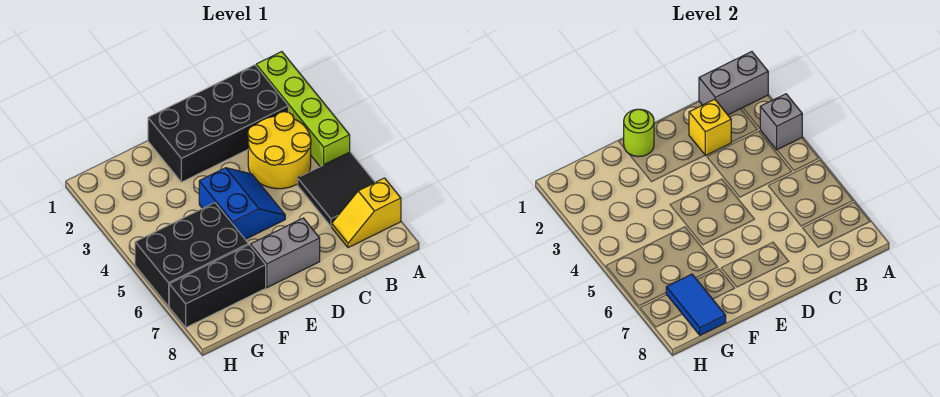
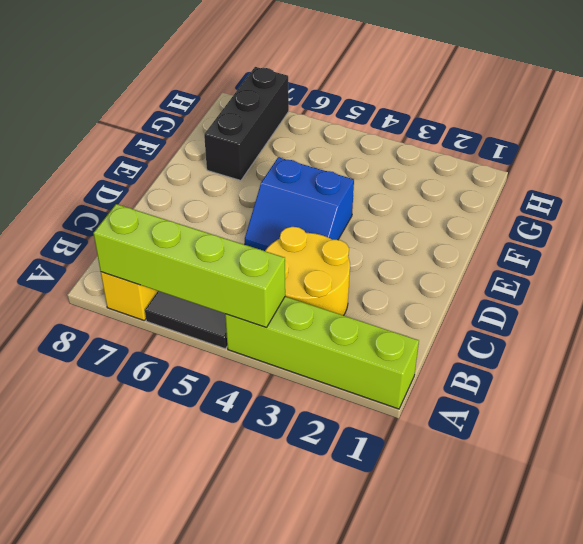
lime 1x4 brick [93,204,285,327] -> none
none -> black 2x4 brick [148,65,288,182]
none -> grey 1x2 brick [251,218,320,288]
none -> black 2x3 brick [135,203,248,306]

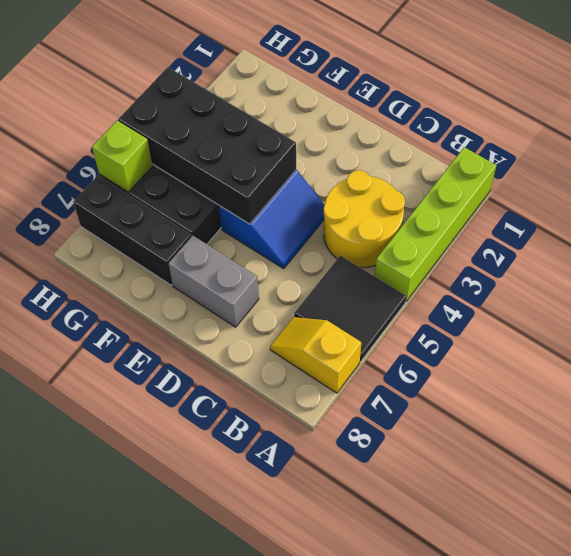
black 2x4 brick [118,67,296,224] -> black 2x4 brick moved to [148,65,288,182]
lime 1x1 brick [92,121,152,192] -> none
none -> grey 1x2 brick [699,52,768,115]
none -> grey 1x1 brick [760,94,802,150]
none -> yellow 1x1 brick [689,99,731,156]

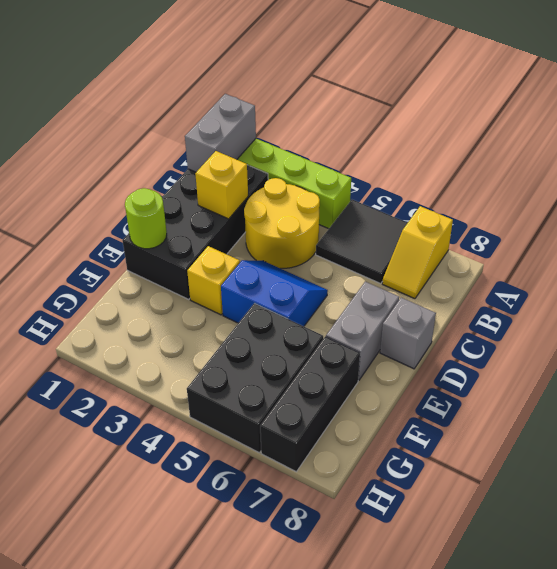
grey 1x1 brick [380,298,436,369] -> grey 1x1 brick moved to [760,94,802,150]
yellow 1x1 brick [187,246,240,315] -> none
none -> blue 1x2 tile [666,274,726,335]

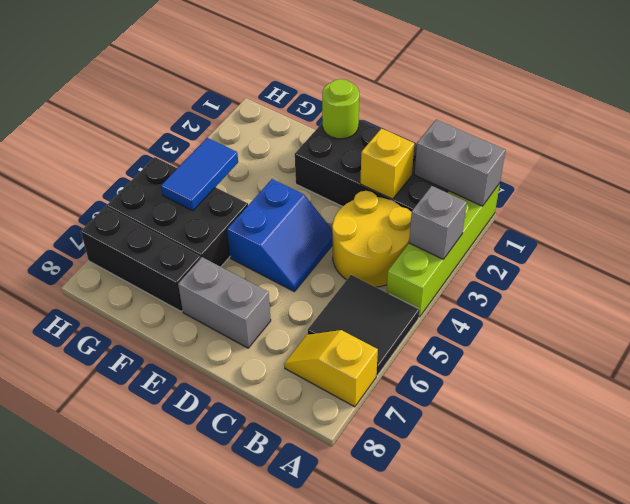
blue 1x2 tile [161,138,238,211] -> blue 1x2 tile moved to [666,274,726,335]

